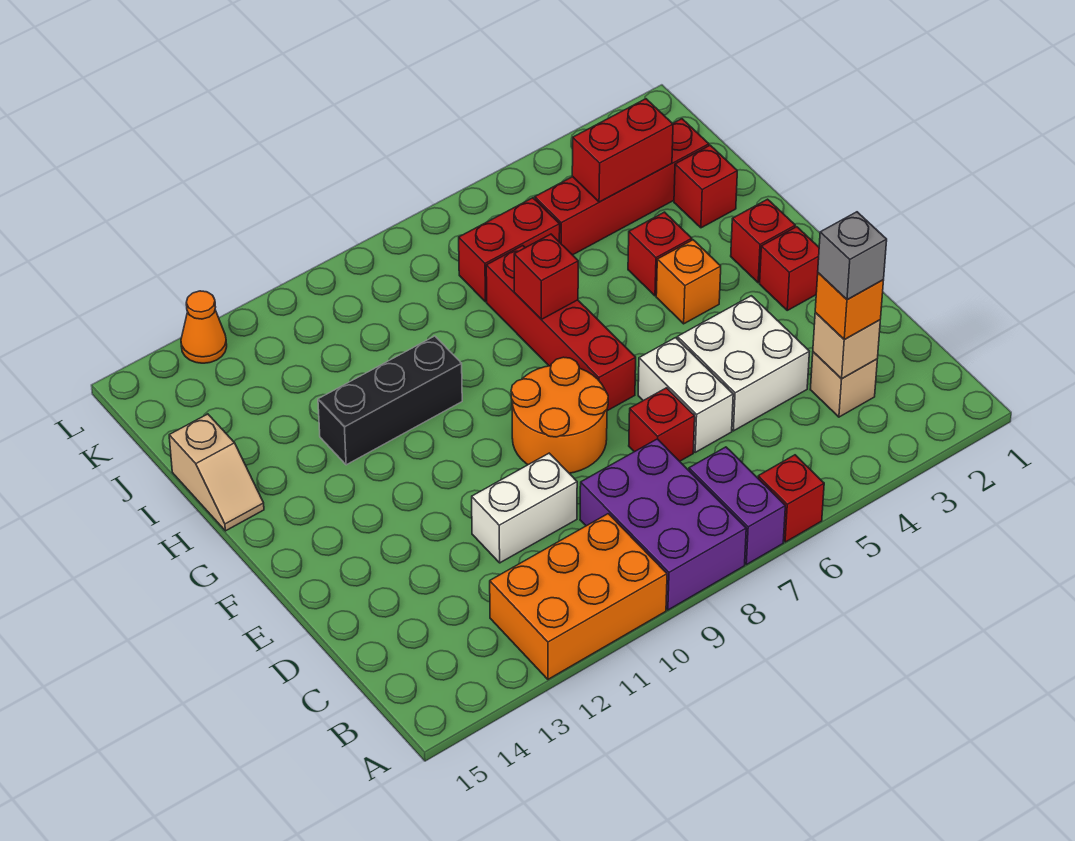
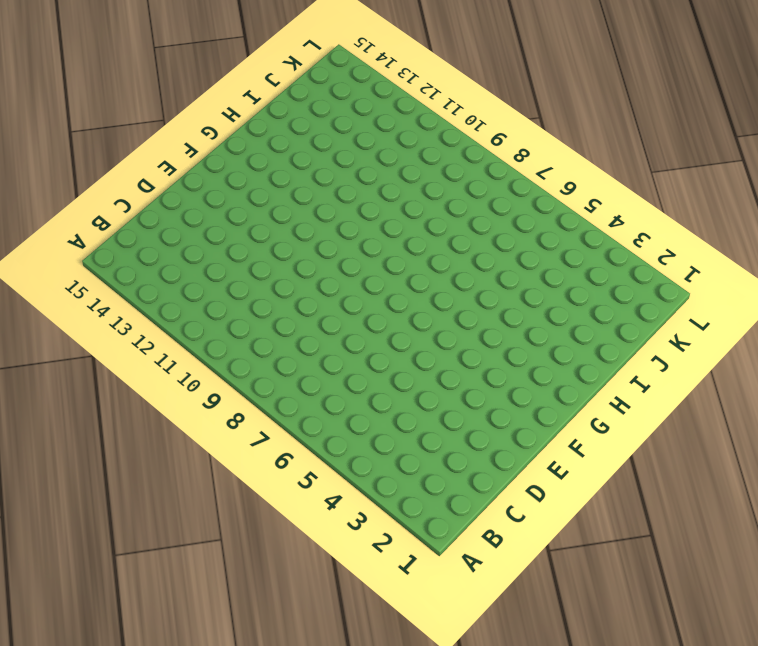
none -> red 1x1 brick [758,455,824,542]
none -> purple 1x2 brick [689,447,785,565]
none -> purple 2x3 brick [580,439,746,610]

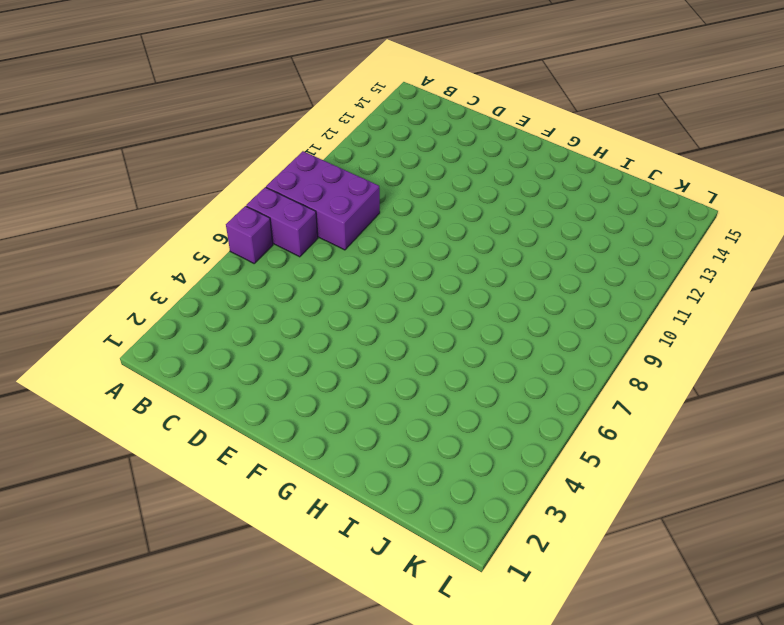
purple 1x1 brick [226,206,273,263] -> red 1x1 brick [758,455,824,542]
none -> orange 2x3 brick [490,514,667,679]
none -> tan 1x1 brick [810,352,877,417]
none -> white 2x2 brick [677,296,810,431]

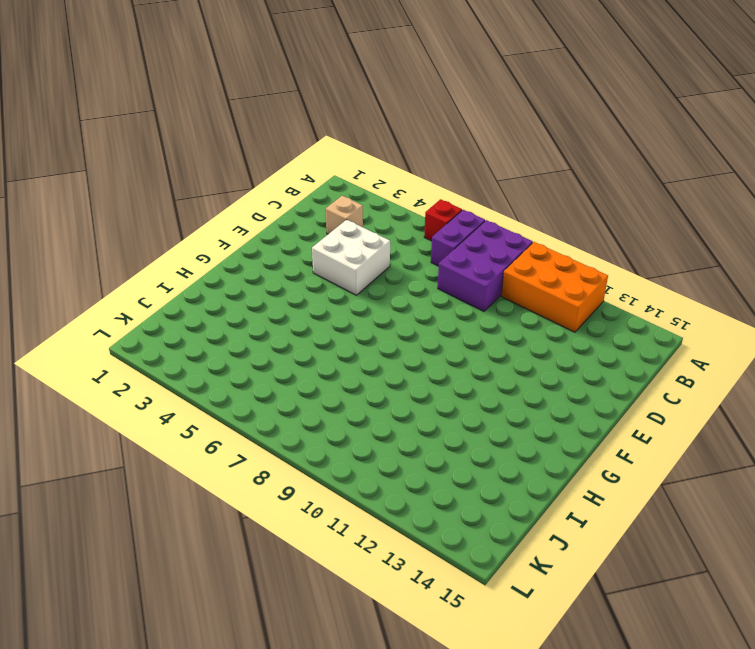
none -> white 1x2 brick [638,338,733,452]
none -> red 1x1 brick [629,388,695,461]
none -> white 1x2 brick [472,453,577,563]

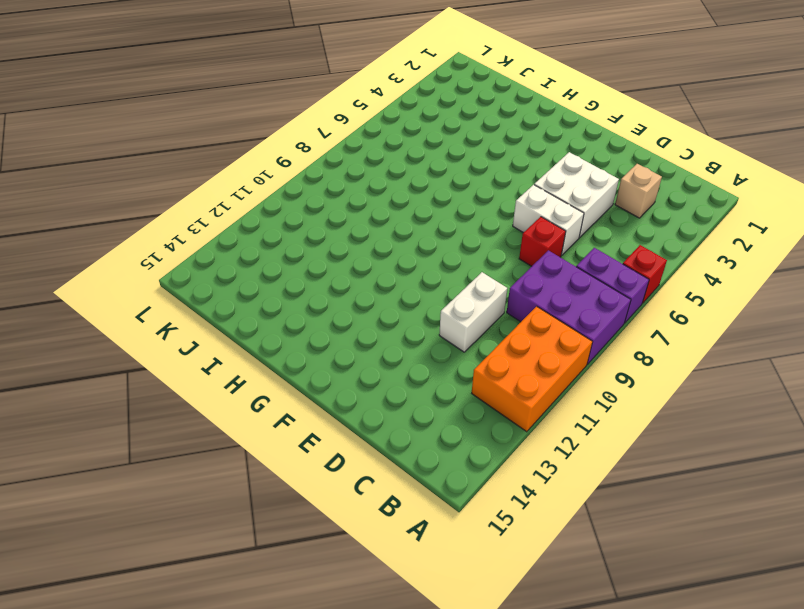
none -> orange 2x2 round brick [511,357,608,473]
none -> red 1x1 brick [760,227,819,310]
none -> red 1x4 brick [486,246,636,411]

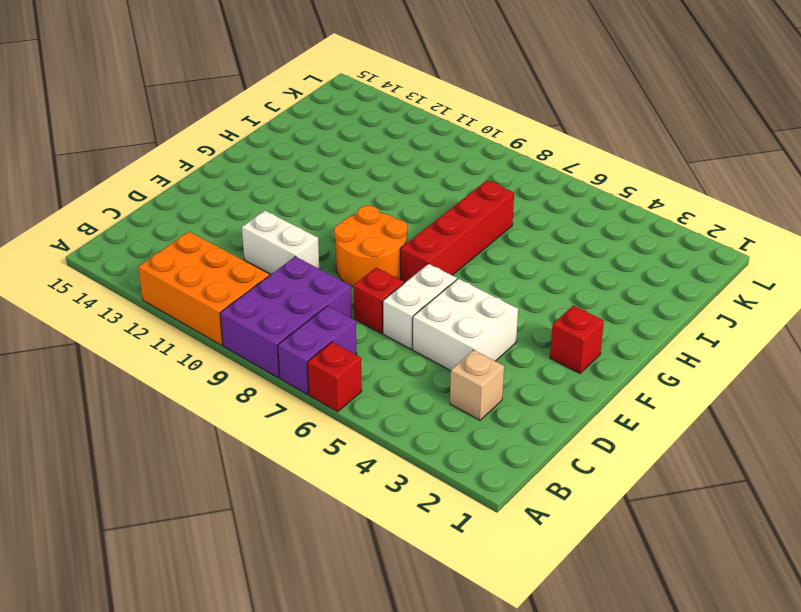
none -> red 1x1 brick [731,199,795,283]
none -> orange 1x1 brick [656,240,721,324]
none -> red 1x1 brick [628,212,692,296]

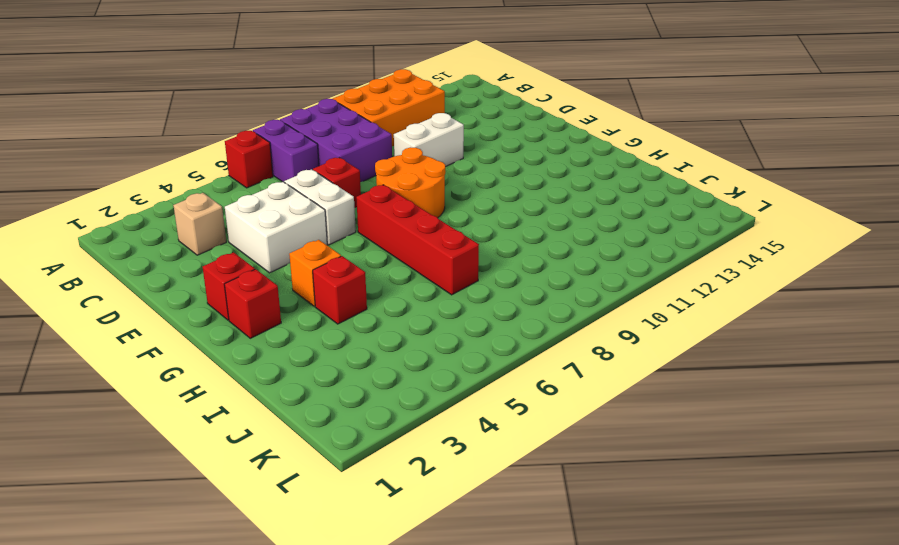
none -> black 1x3 brick [318,336,462,465]
none -> tan 1x2 slope [169,414,264,531]
none -> red 1x1 brick [674,145,737,228]

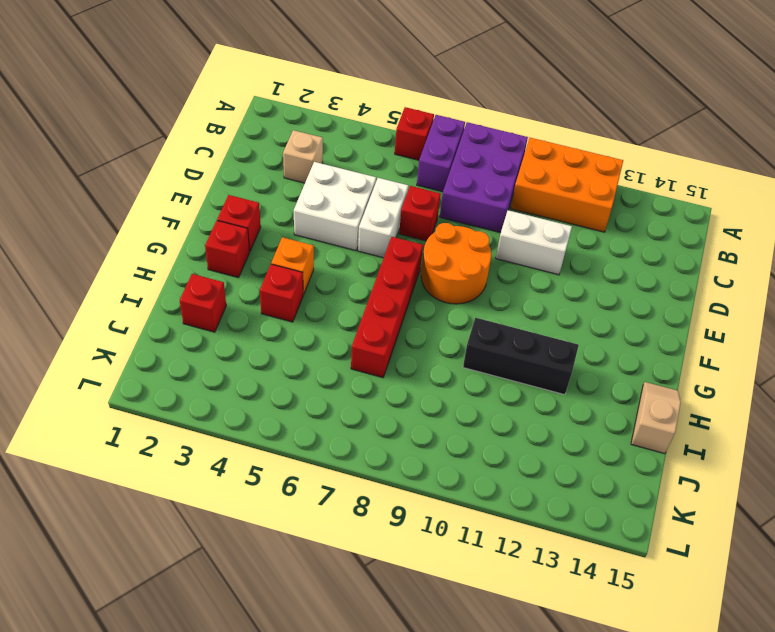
none -> red 1x4 brick [535,119,709,255]
none -> red 1x2 brick [459,198,560,302]
none -> orange 1x1 cone [181,291,227,363]

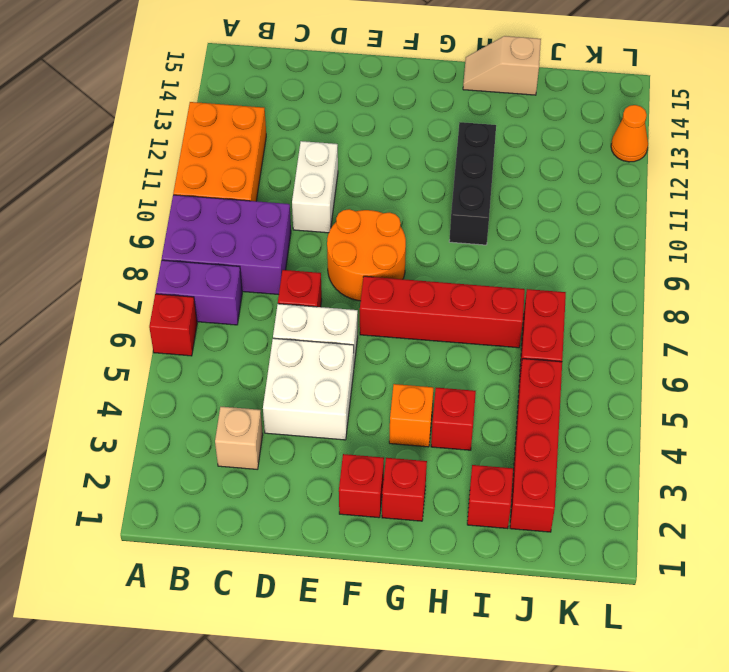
none -> tan 1x1 brick [813,313,880,378]
none -> red 1x1 brick [514,234,578,319]
none -> red 1x2 brick [572,99,673,202]

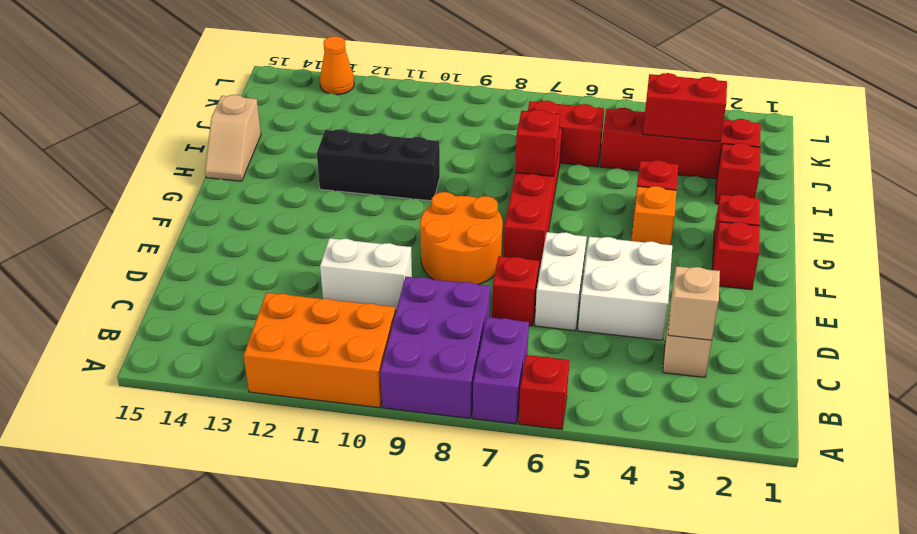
none -> orange 1x1 brick [815,273,884,340]
none -> grey 1x1 brick [818,212,887,300]

